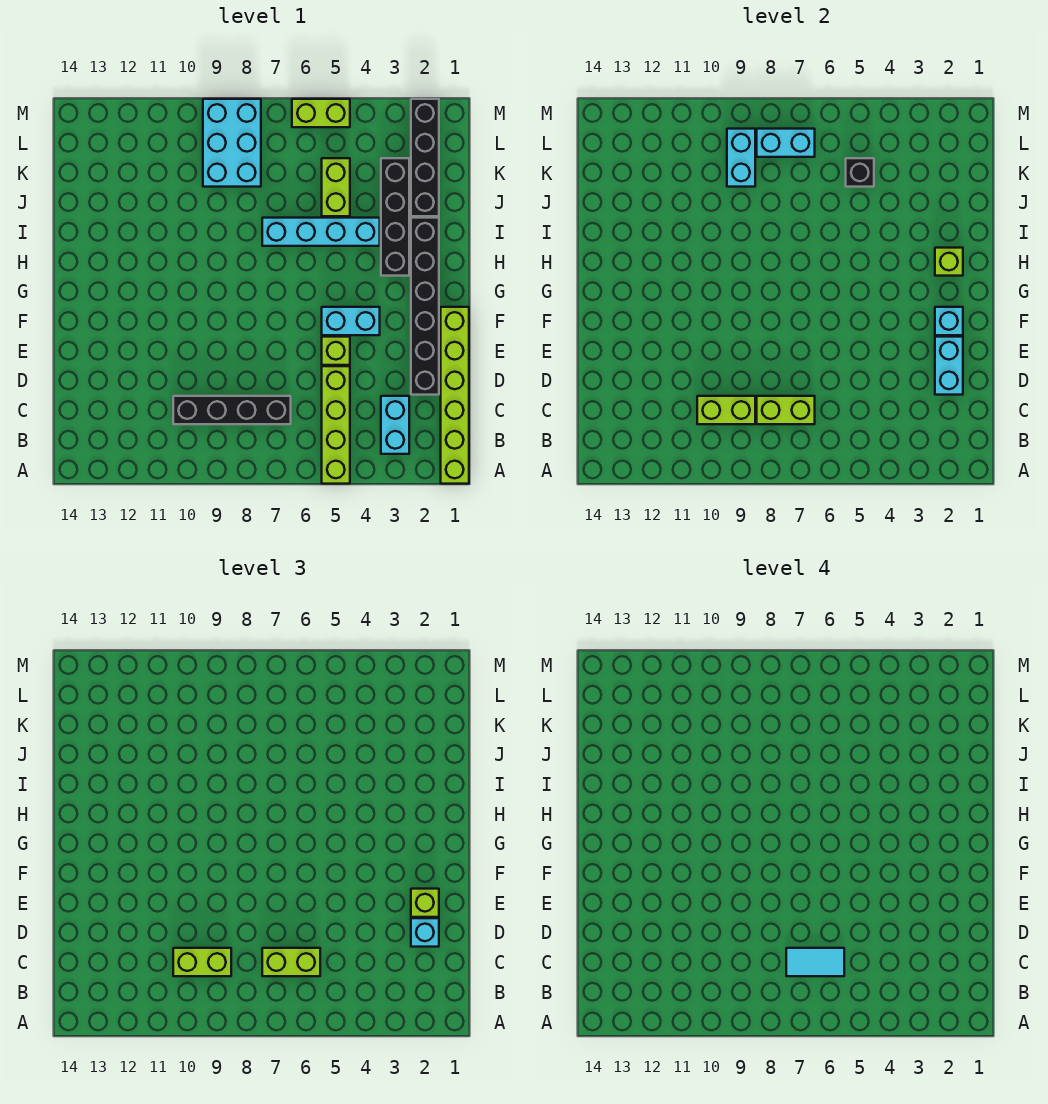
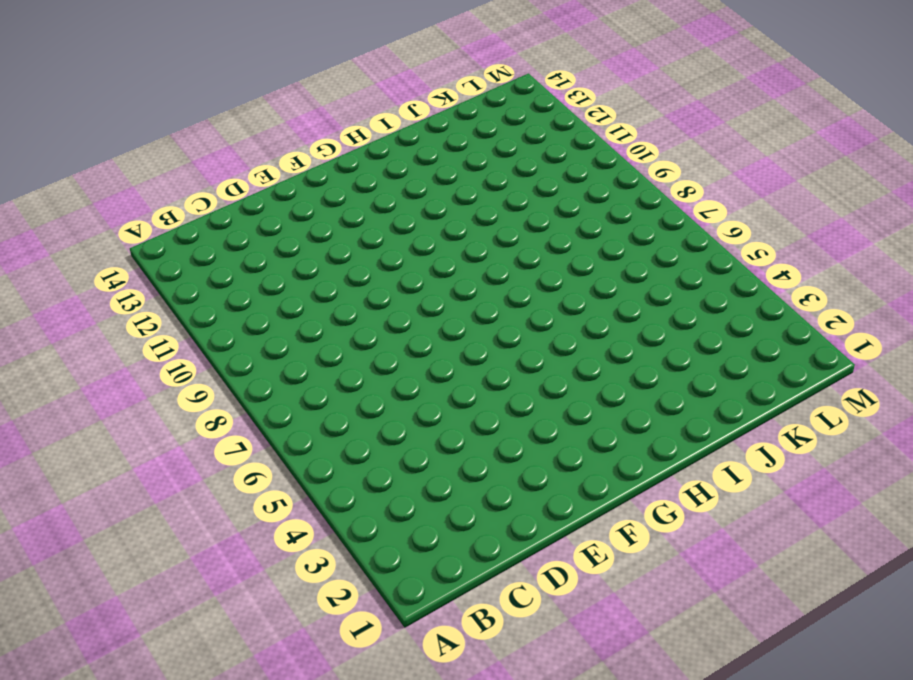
none -> lime 1x6 brick [441,307,469,484]
none -> lime 1x4 brick [322,366,350,484]
none -> cyan 1x2 brick [381,396,409,454]

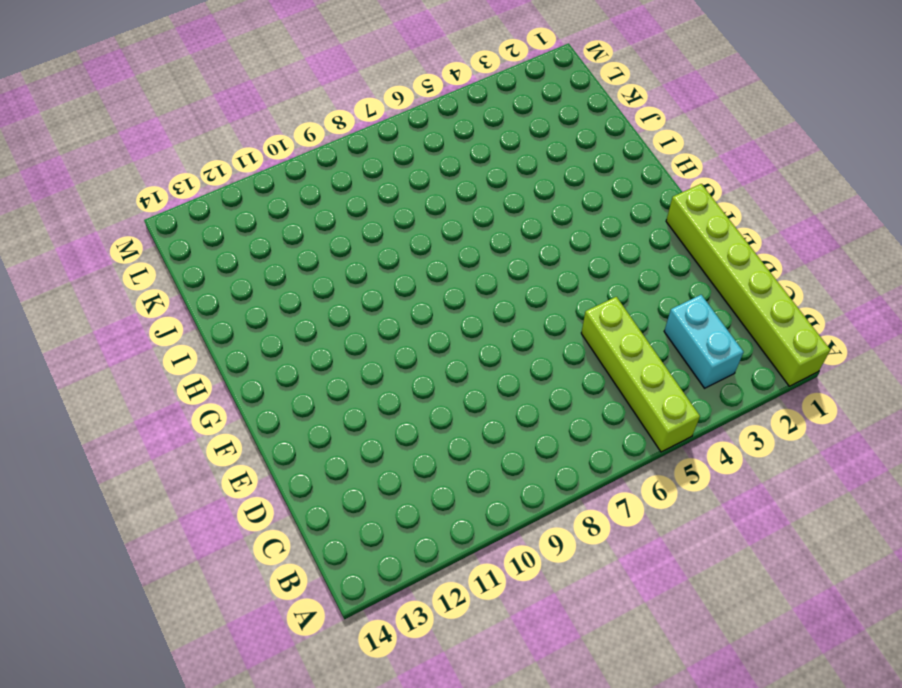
none -> black 1x4 brick [173,396,291,424]
none -> black 1x6 brick [411,218,439,395]
none -> lime 1x1 brick [322,337,350,365]

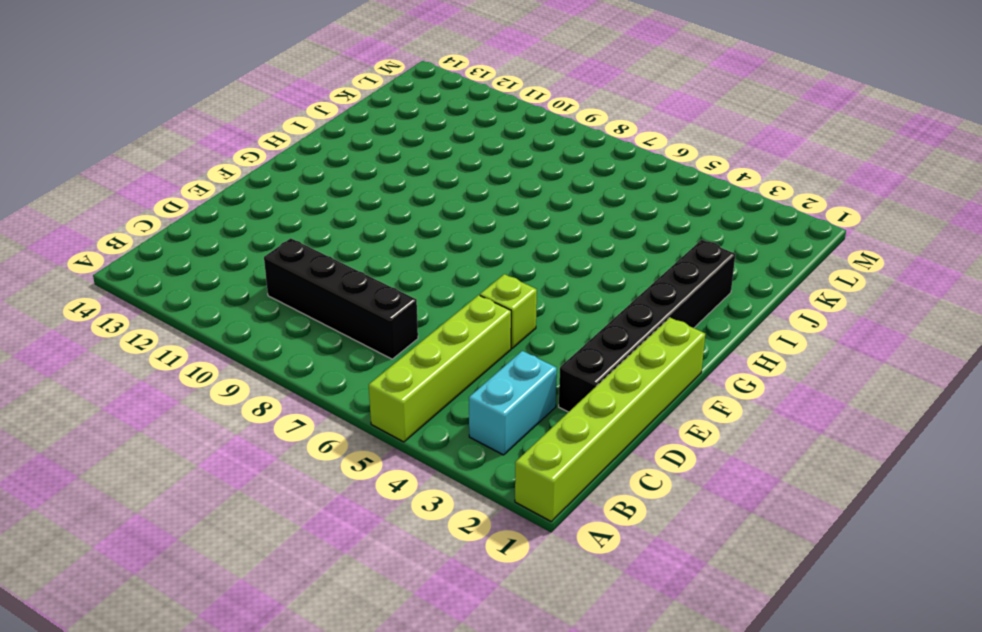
none -> cyan 1x2 brick [322,307,380,335]
none -> black 1x4 brick [381,158,409,276]
none -> cyan 1x4 brick [262,218,380,246]

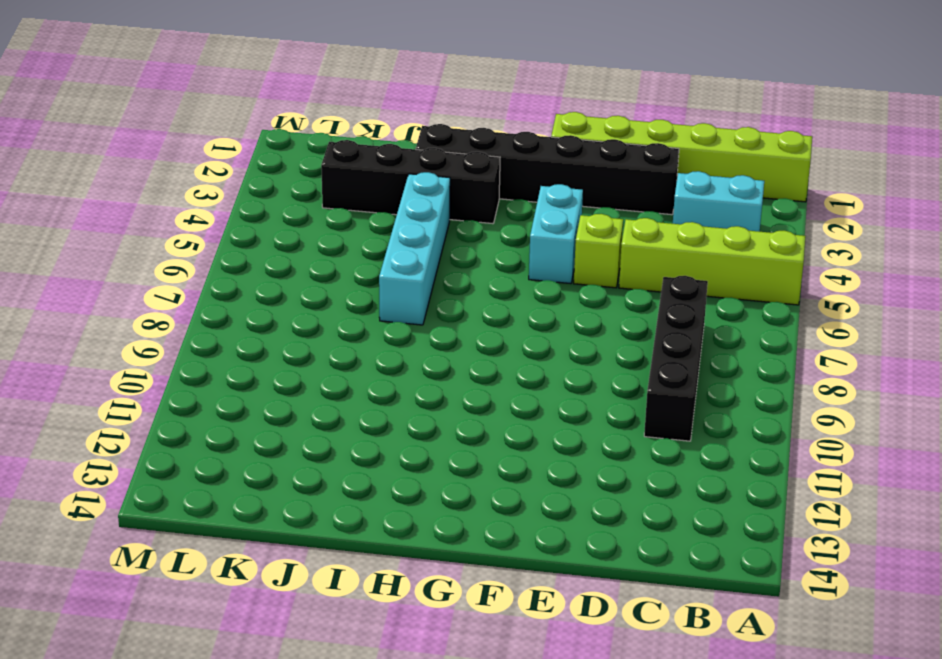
none -> black 1x4 brick [411,99,439,216]
none -> lime 1x2 brick [322,158,350,216]
none -> cyan 2x3 brick [203,99,261,187]

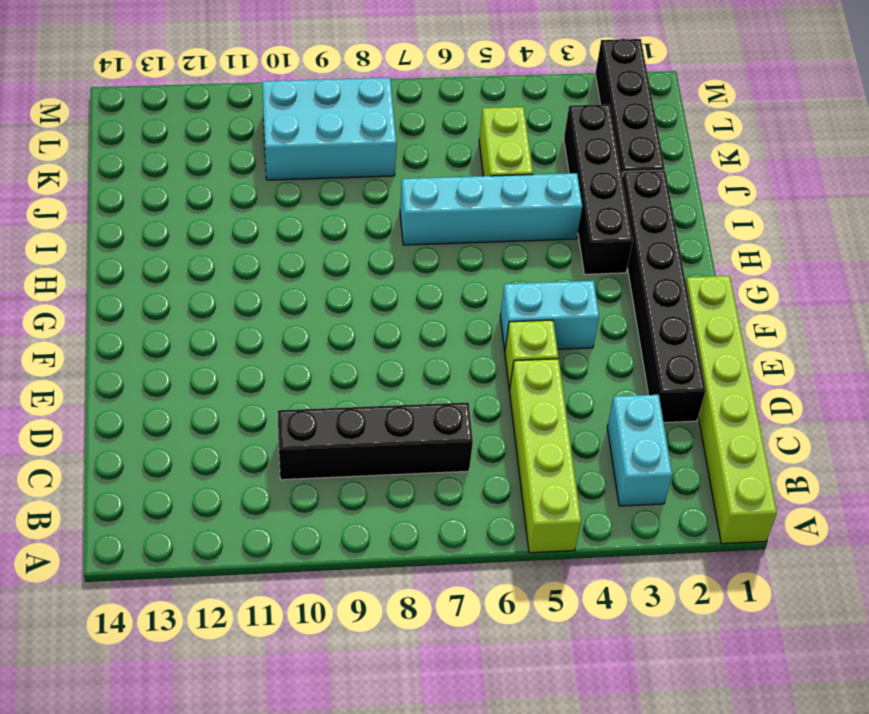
cyan 2x3 brick [262,78,396,180] -> cyan 2x3 brick turned to [203,99,261,187]
none -> lime 1x2 brick [292,99,350,127]
none -> lime 1x2 brick [757,396,815,424]
none -> lime 1x2 brick [697,396,755,424]

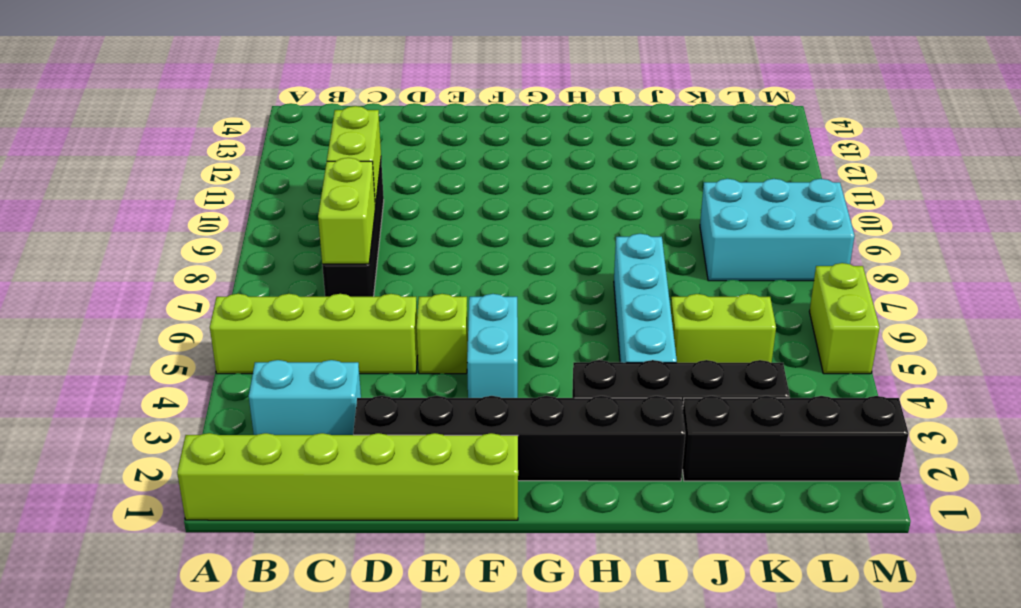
none -> cyan 1x2 brick [935,337,963,395]
none -> cyan 1x1 brick [935,307,963,335]
none -> lime 1x1 brick [935,248,963,276]

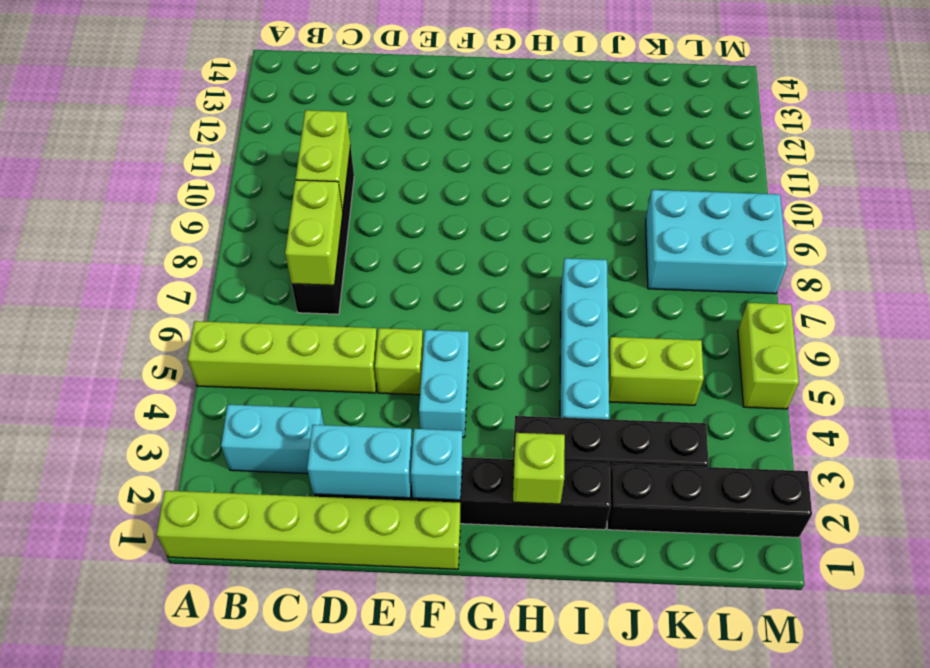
none -> black 1x1 brick [846,158,874,187]
none -> cyan 1x2 brick [727,129,755,187]
none -> cyan 1x2 brick [757,129,815,157]

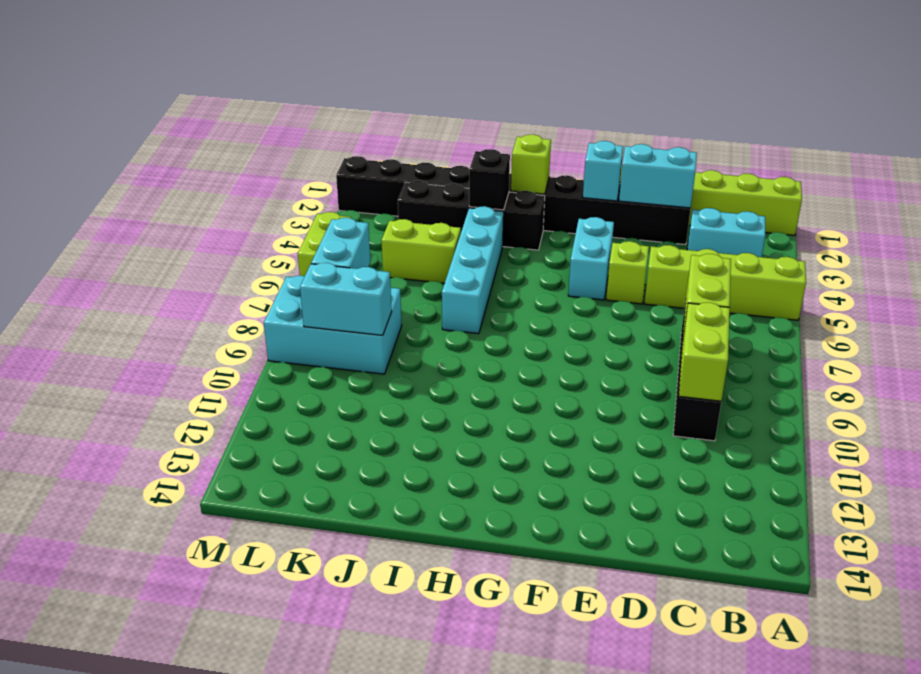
black 1x1 brick [469,149,510,210] -> black 1x1 brick moved to [846,158,874,187]
none -> lime 1x2 brick [262,948,320,976]
none -> lime 1x2 brick [173,948,231,976]
none -> cyan 1x1 brick [411,918,439,947]

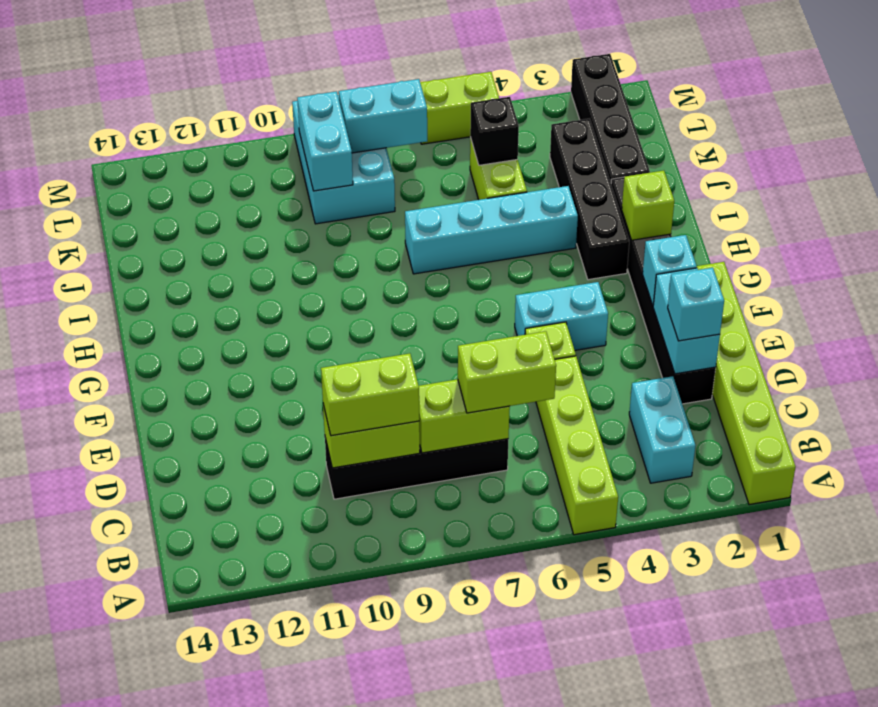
none -> lime 1x1 brick [411,889,439,917]
none -> cyan 1x2 tile [786,948,844,976]

